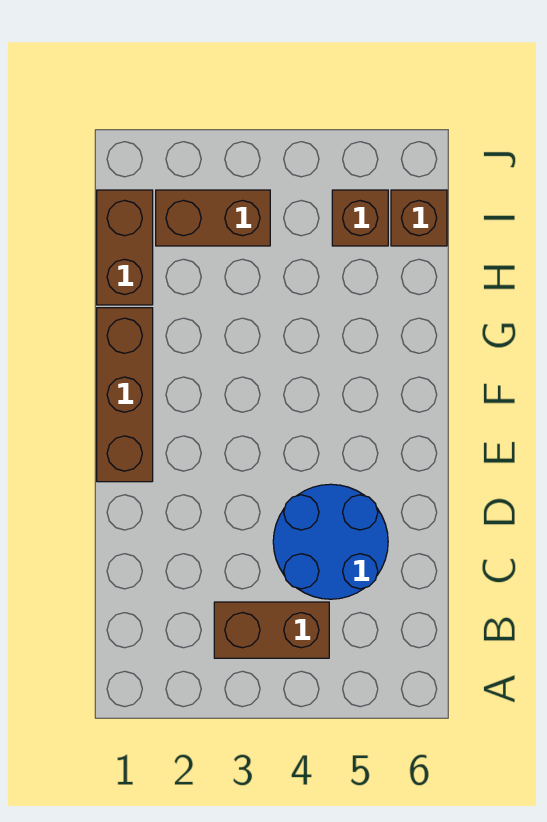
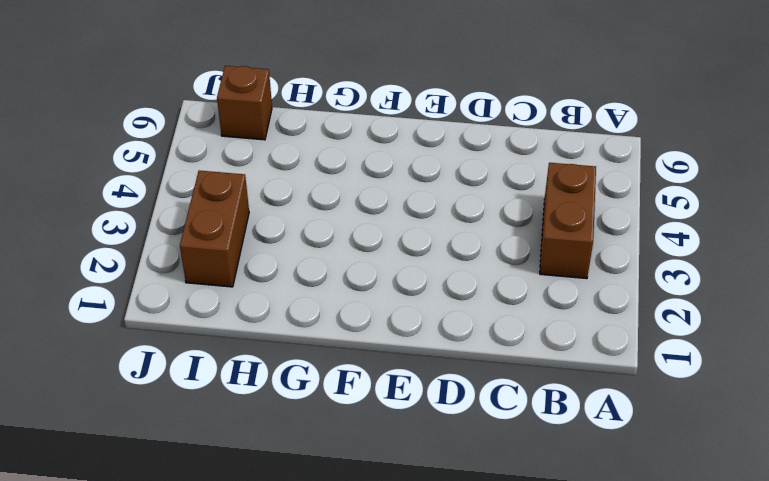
none -> blue 2x2 round brick [273,484,388,599]
none -> brown 1x3 brick [97,308,153,482]

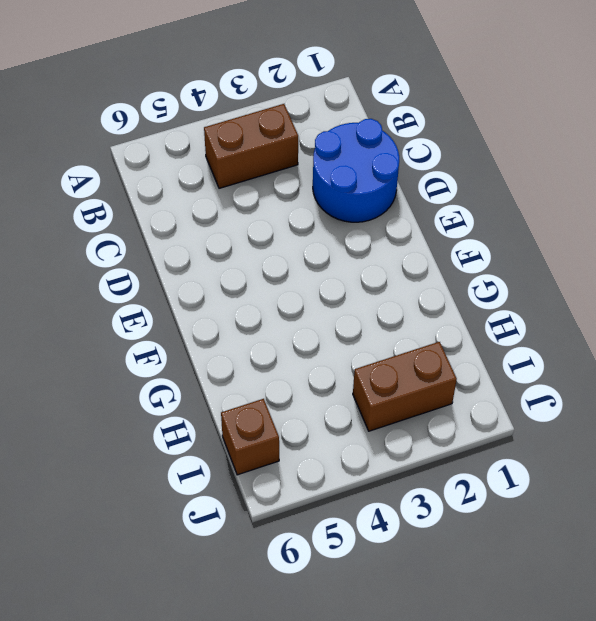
blue 2x2 round brick [313,119,399,222] -> blue 2x2 round brick moved to [273,484,388,599]
none -> brown 1x3 brick [97,308,153,482]
none -> brown 1x2 brick [97,190,153,305]

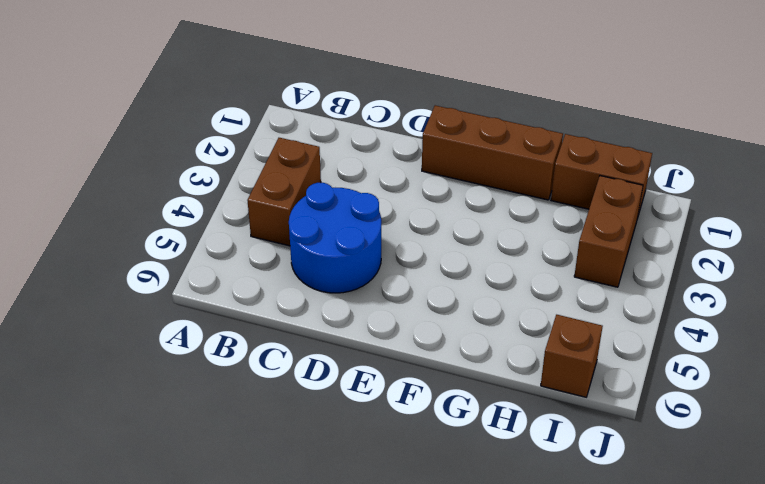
none -> brown 1x1 brick [332,190,388,246]

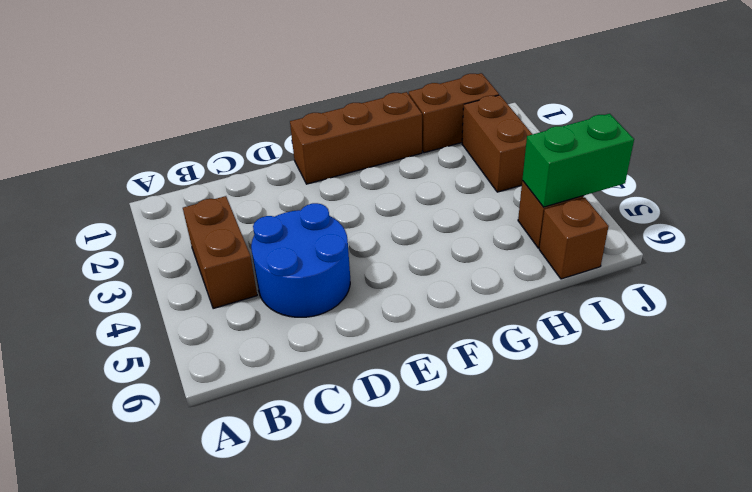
green 1x2 brick [522,114,634,207] -> none

